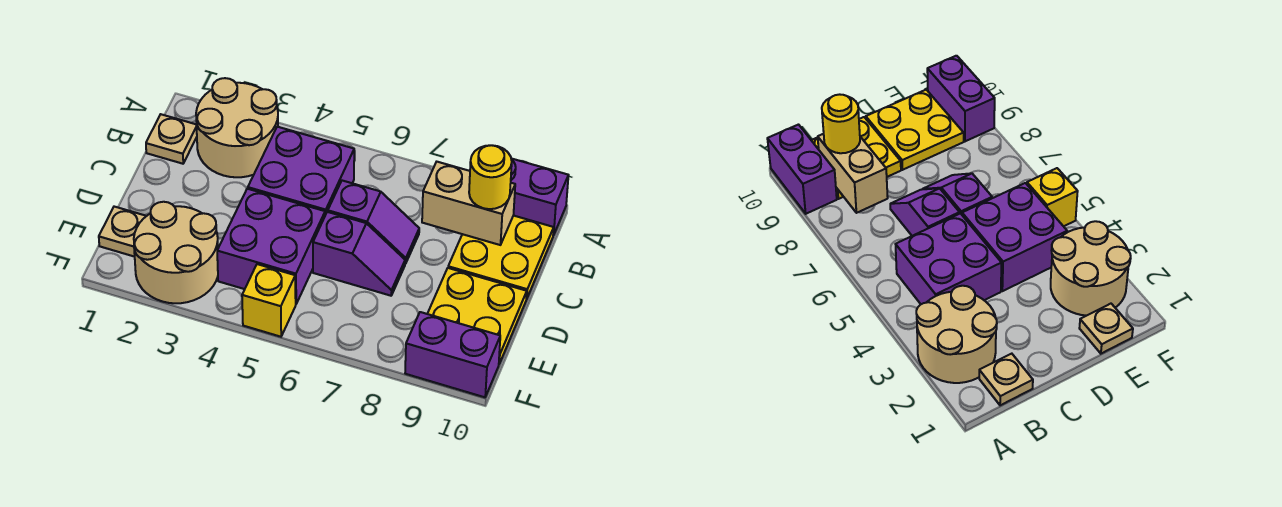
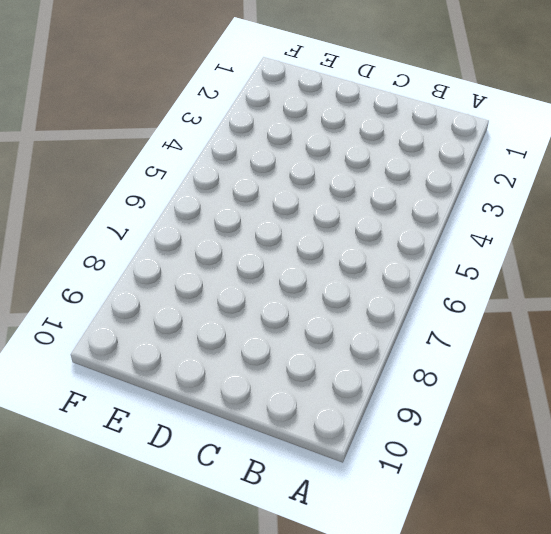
none -> tan 2x2 round brick [196,78,278,177]
none -> purple 1x2 brick [511,158,568,235]
none -> tan 1x1 plate [146,114,197,164]

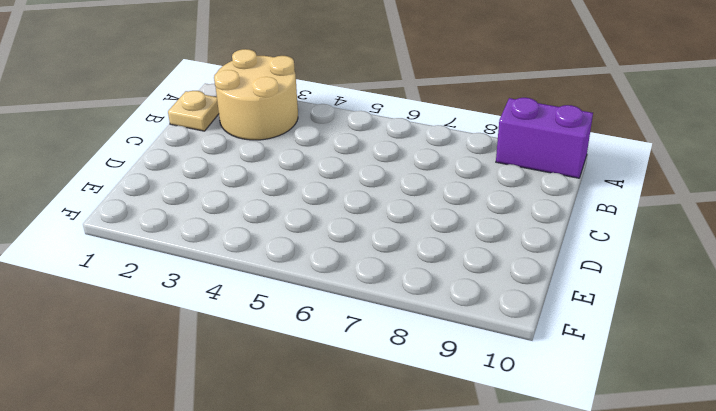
none -> purple 2x2 brick [248,127,354,215]
none -> yellow 2x2 plate [448,216,554,299]
none -> purple 1x2 slope [328,181,419,264]

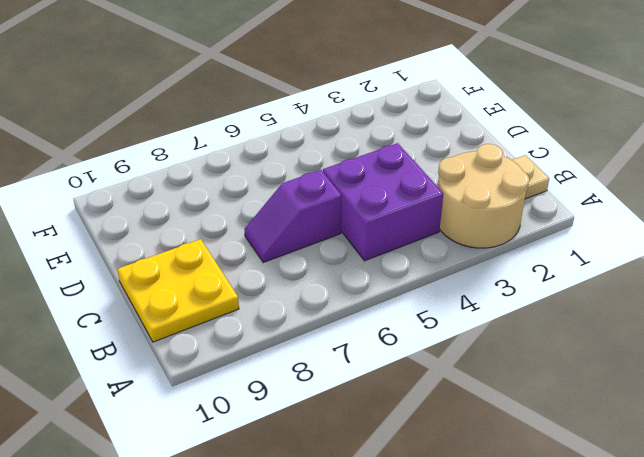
none -> purple 1x2 brick [511,158,568,235]
none -> purple 2x2 brick [217,189,325,304]
none -> purple 1x2 slope [313,212,405,296]

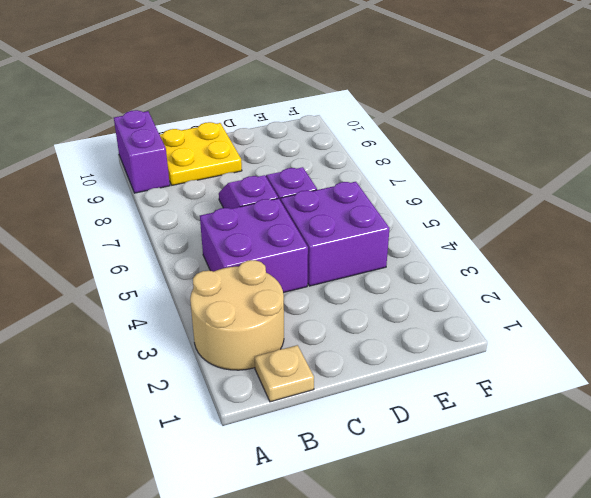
none -> yellow 2x2 plate [428,268,527,364]
none -> tan 1x1 plate [99,207,146,257]
none -> tan 2x2 round brick [134,202,218,303]

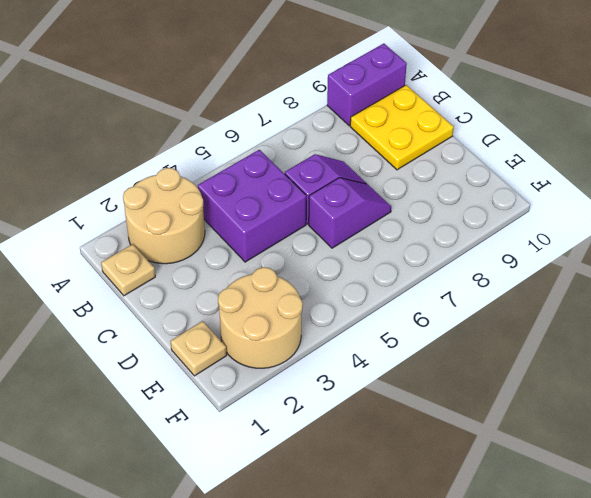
none -> purple 2x2 brick [217,189,325,304]
none -> yellow 2x2 plate [428,268,527,364]
none -> yellow 1x1 brick [242,264,296,337]

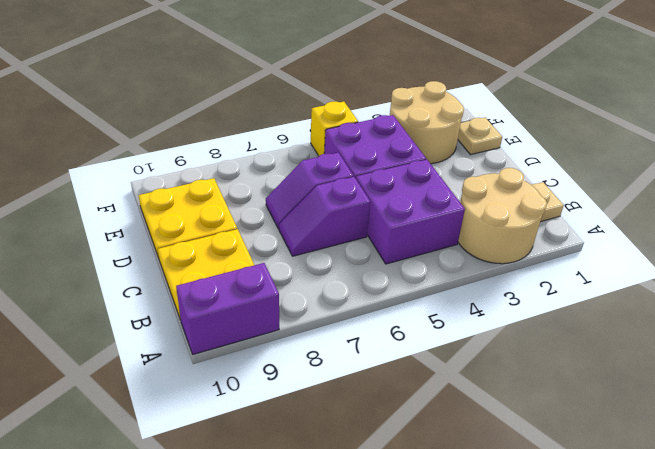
none -> purple 1x2 brick [405,312,500,397]
none -> tan 1x2 brick [422,162,515,245]
none -> yellow 1x1 round brick [469,145,512,209]

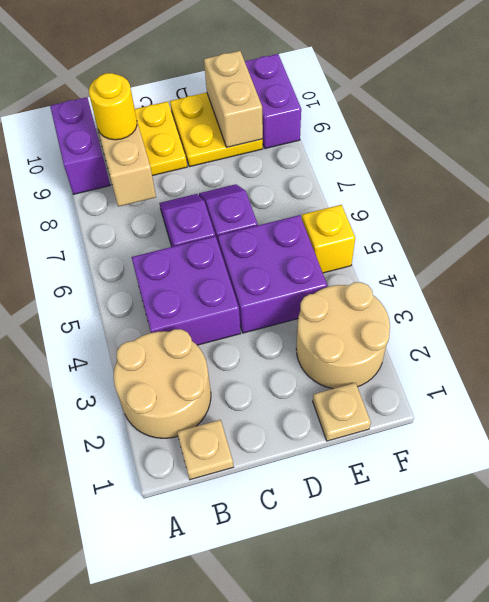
tan 1x2 brick [204,51,263,147] -> none

